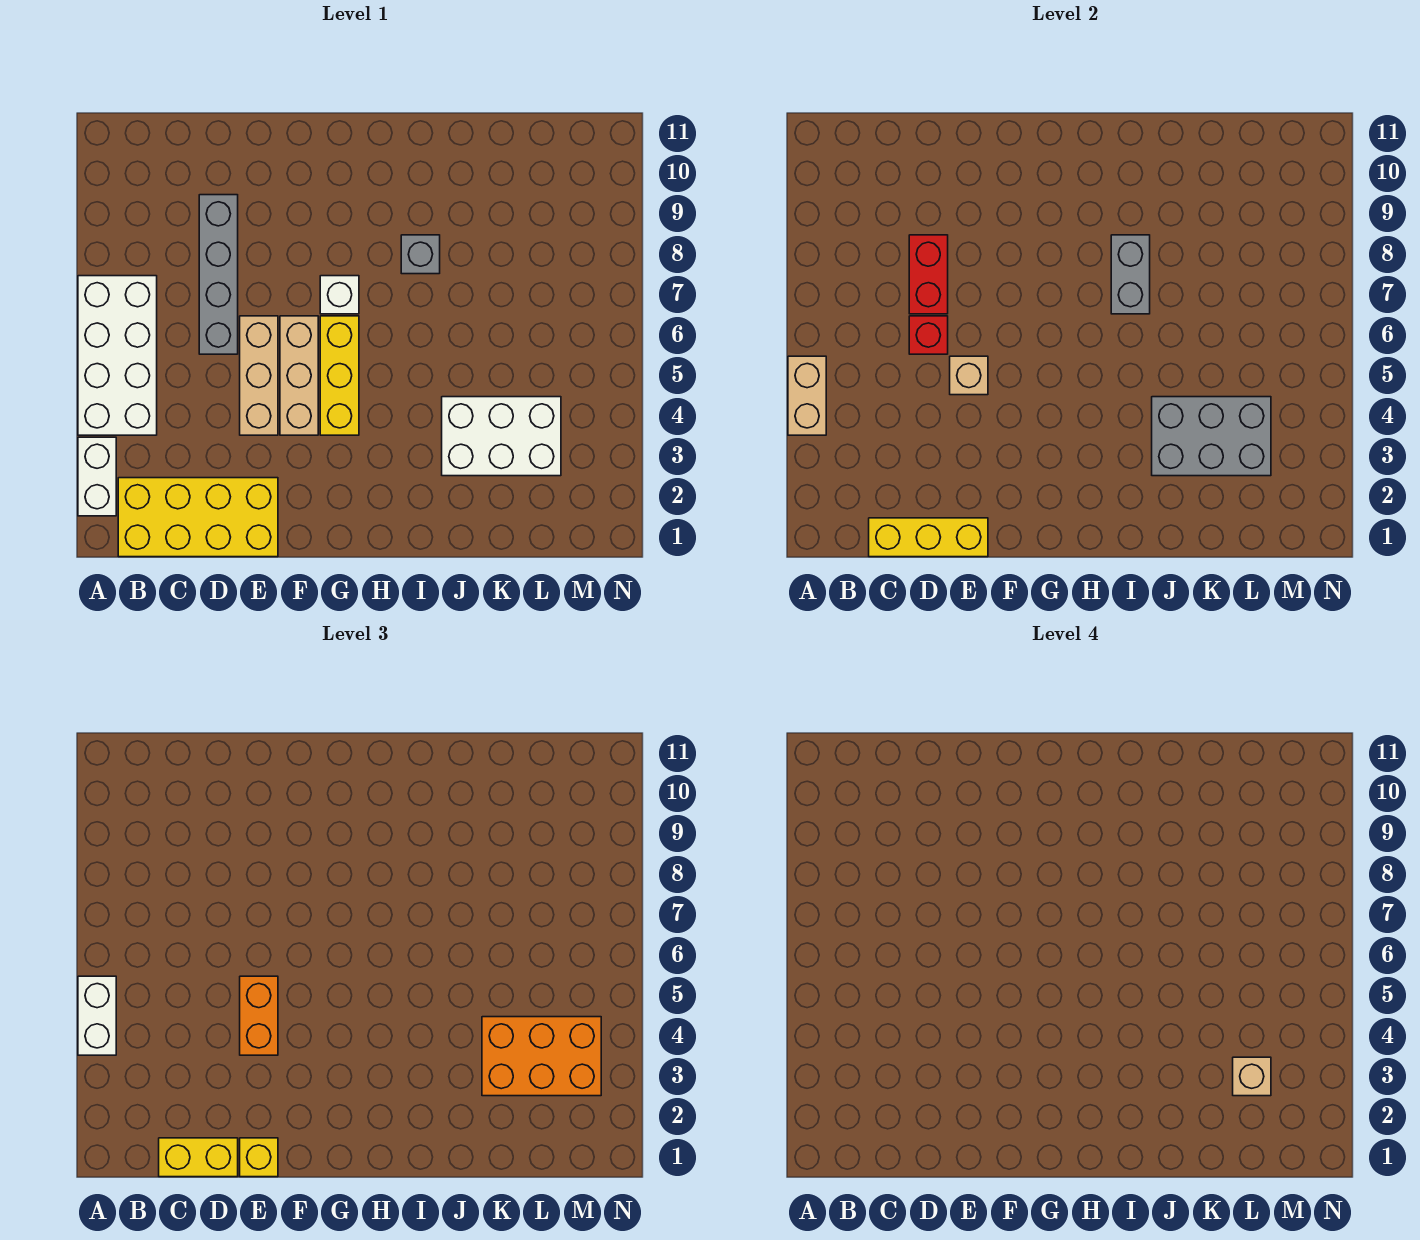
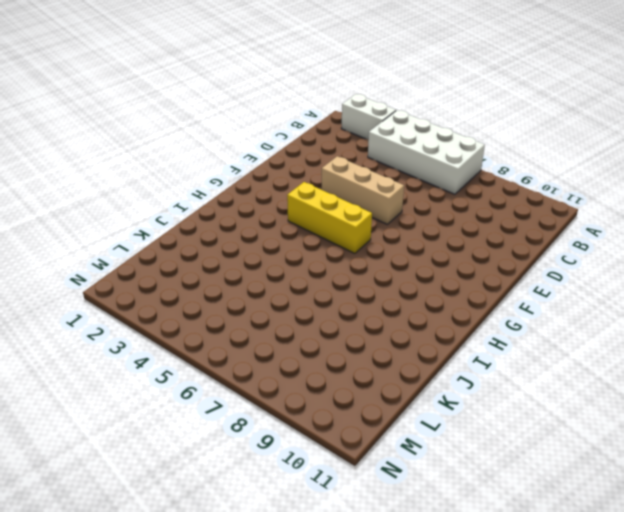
none -> yellow 2x4 brick [118,478,278,557]
none -> grey 1x4 brick [199,195,238,354]
none -> tan 1x3 brick [280,316,318,435]

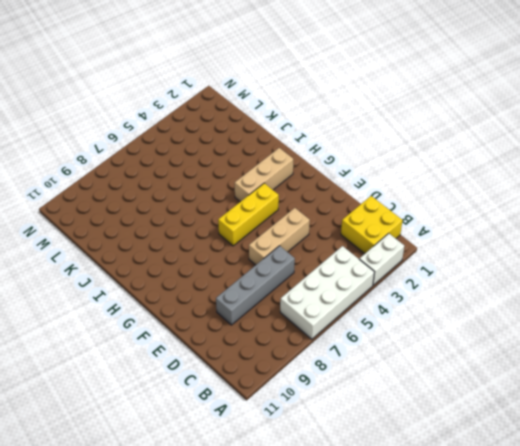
yellow 2x2 brick [341,196,403,254] -> yellow 2x4 brick [118,478,278,557]
tan 1x3 brick [235,148,293,202] -> tan 1x3 brick moved to [280,316,318,435]
none -> white 1x1 brick [320,276,359,314]
none -> grey 1x1 brick [401,235,440,274]
none -> white 2x3 brick [442,397,561,476]

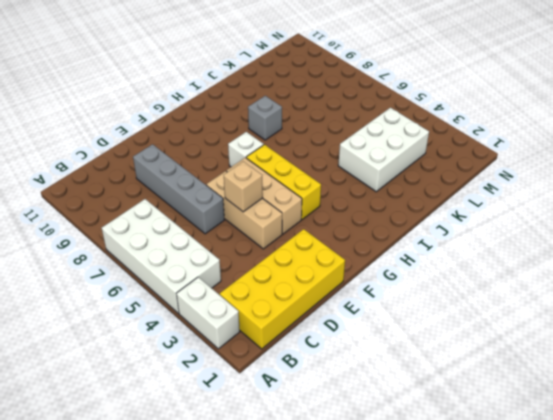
none -> tan 1x2 brick [788,356,826,435]
none -> yellow 1x3 brick [869,518,988,557]
none -> red 1x1 brick [909,316,948,354]

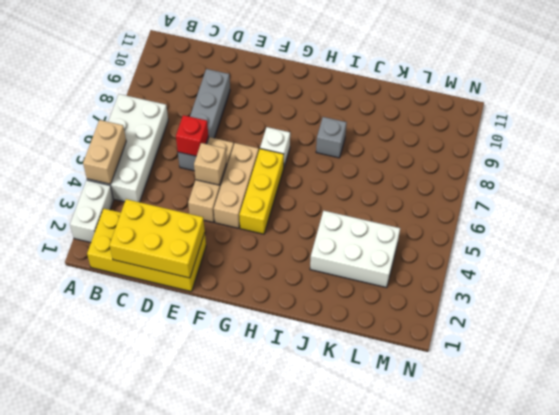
yellow 2x3 brick [110,199,205,278] -> yellow 1x3 brick [869,518,988,557]
none -> red 1x2 brick [909,235,948,314]
none -> grey 1x2 brick [1111,235,1150,314]
none -> grey 2x3 brick [1152,397,1271,476]

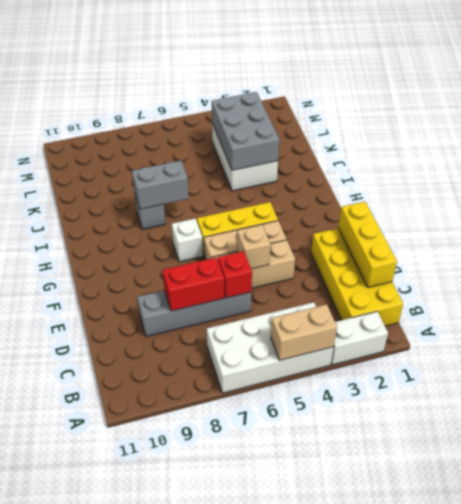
none -> white 1x2 brick [78,976,116,1055]
none -> yellow 1x2 brick [159,1138,238,1177]
none -> yellow 1x1 brick [240,1138,278,1177]

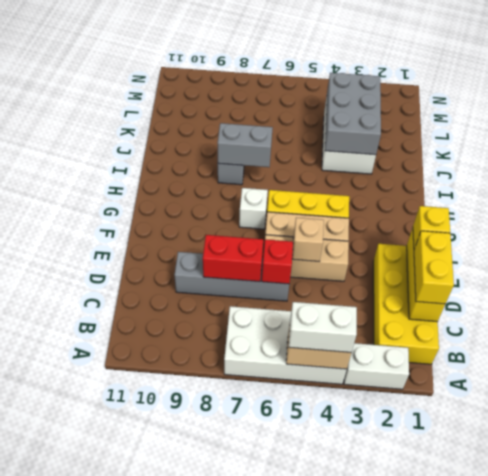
none -> orange 1x2 brick [240,976,278,1055]
none -> orange 2x3 brick [482,1017,601,1096]
none -> tan 1x1 brick [1233,1057,1271,1096]

